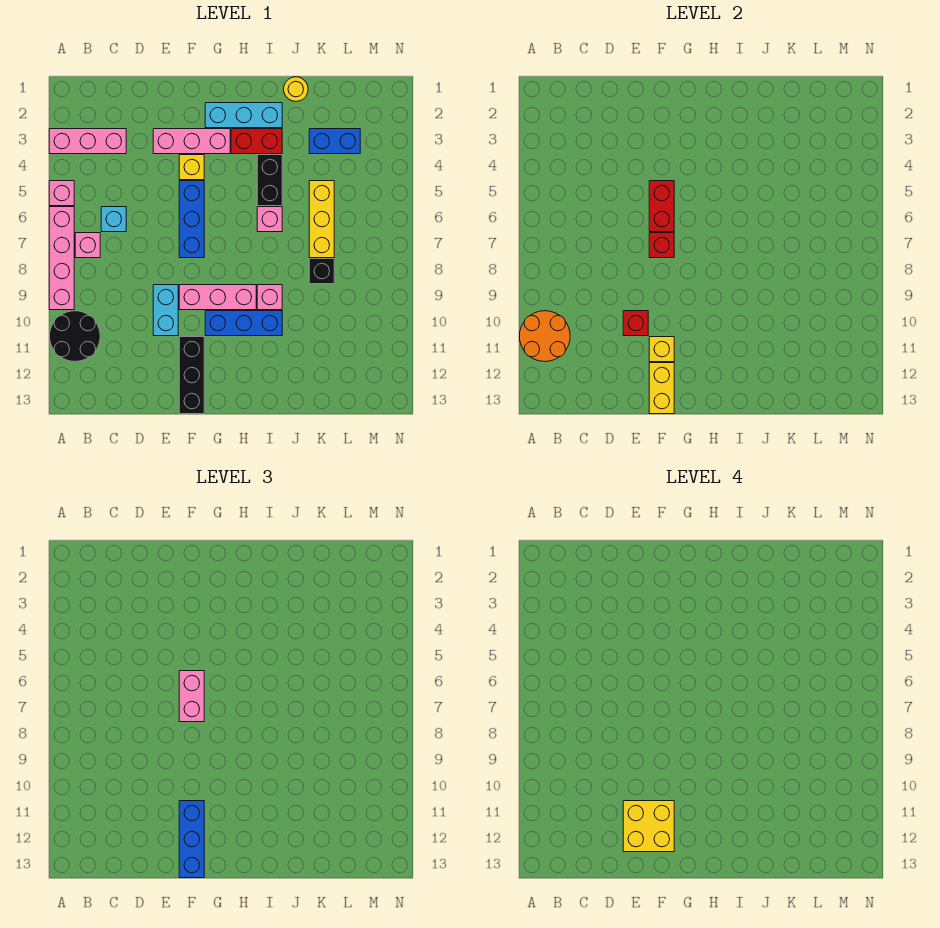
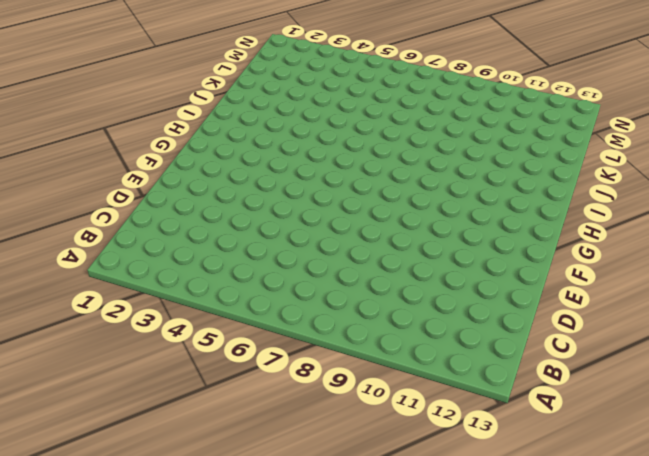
none -> pink 1x3 brick [49,129,126,154]
none -> pink 1x1 brick [49,181,74,206]
none -> pink 1x4 brick [49,207,74,310]
none -> black 2x2 round brick [50,311,100,362]

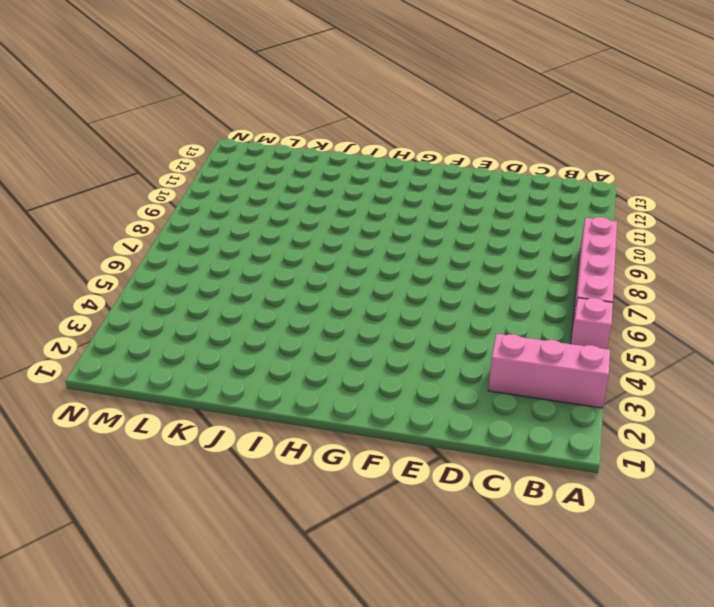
none -> black 2x2 round brick [50,311,100,362]
none -> pink 1x1 brick [75,233,100,258]
none -> cyan 1x1 brick [101,207,126,232]
none -> pink 1x3 brick [153,129,230,154]

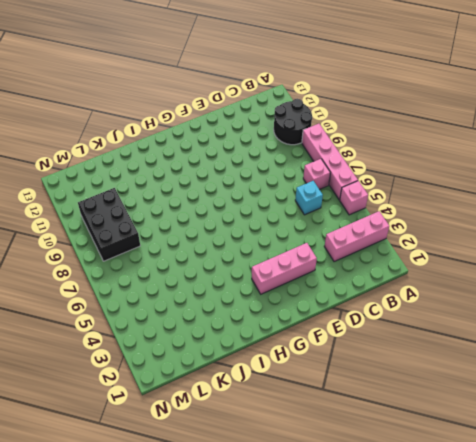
black 2x3 brick [78,188,140,261] -> none
none -> cyan 1x2 brick [153,285,178,336]
none -> yellow 1x1 brick [179,155,204,180]
none -> blue 1x3 brick [179,181,204,258]
none -> pink 1x3 brick [179,285,256,310]

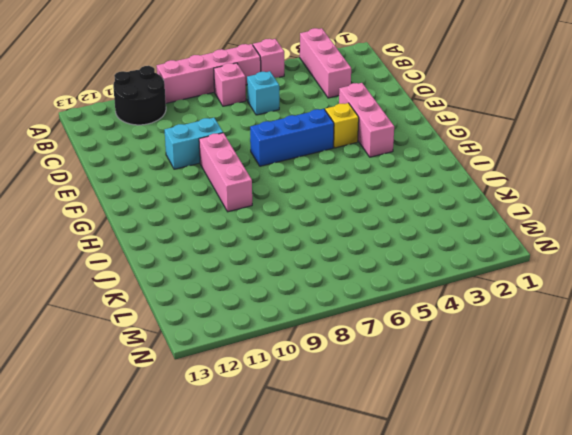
none -> black 1x3 brick [179,337,204,414]
none -> cyan 1x3 brick [205,103,282,128]
none -> blue 1x3 brick [205,311,282,336]
none -> red 1x2 brick [231,129,282,154]

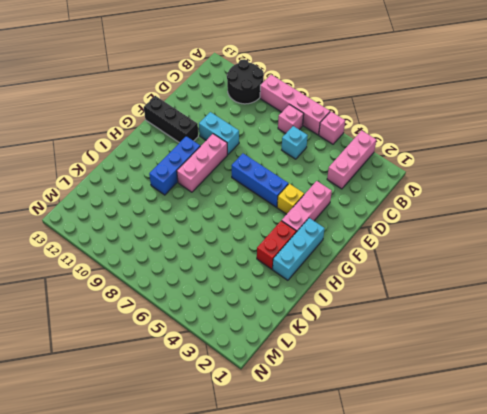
none -> black 1x2 brick [257,155,282,206]
none -> pink 1x1 brick [257,207,282,232]
none -> pink 1x1 brick [257,285,282,310]
none -> yellow 1x1 round brick [284,77,308,101]

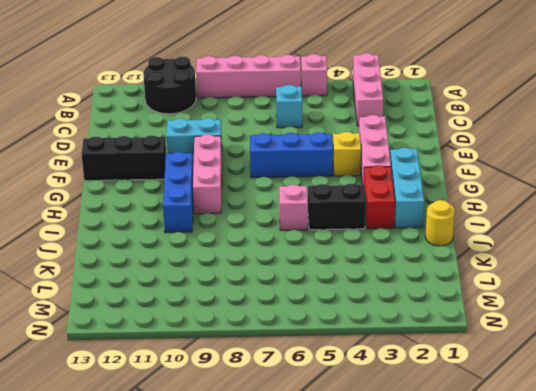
none -> pink 1x1 brick [75,233,100,258]
none -> pink 1x1 brick [257,285,282,310]
none -> blue 1x2 brick [309,129,360,154]
none -> yellow 1x3 brick [309,181,334,258]

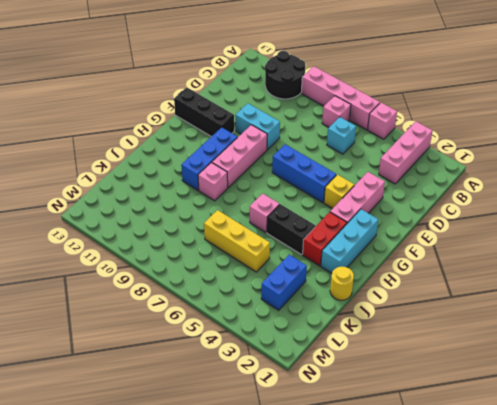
none -> black 1x1 brick [309,259,334,284]
none -> orange 2x2 round brick [520,311,570,362]
none -> red 1x1 brick [623,311,648,336]
none -> red 1x2 brick [649,181,674,232]

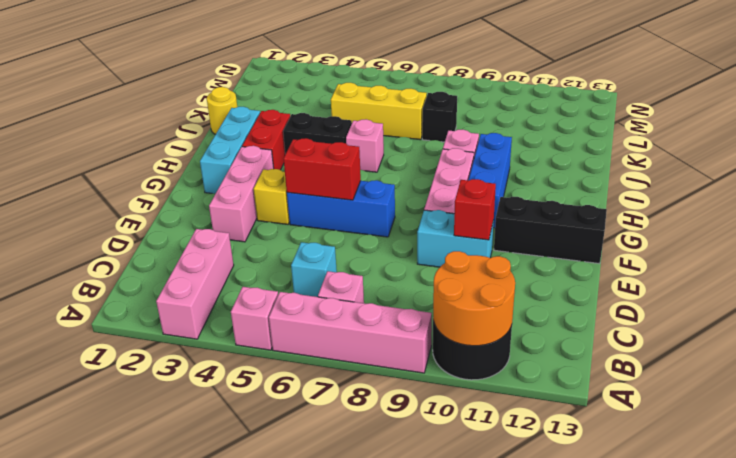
none -> blue 1x2 brick [309,129,360,154]
none -> red 1x1 brick [649,233,674,258]
none -> yellow 1x1 brick [649,337,674,362]
none -> yellow 1x2 brick [649,363,674,414]

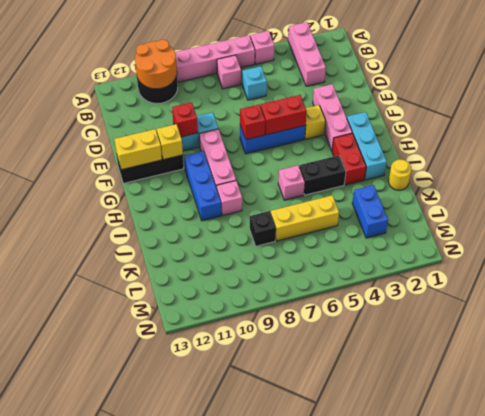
none -> pink 1x2 brick [179,671,204,722]
none -> blue 1x3 brick [179,801,204,878]
none -> yellow 2x2 brick [623,801,674,852]

